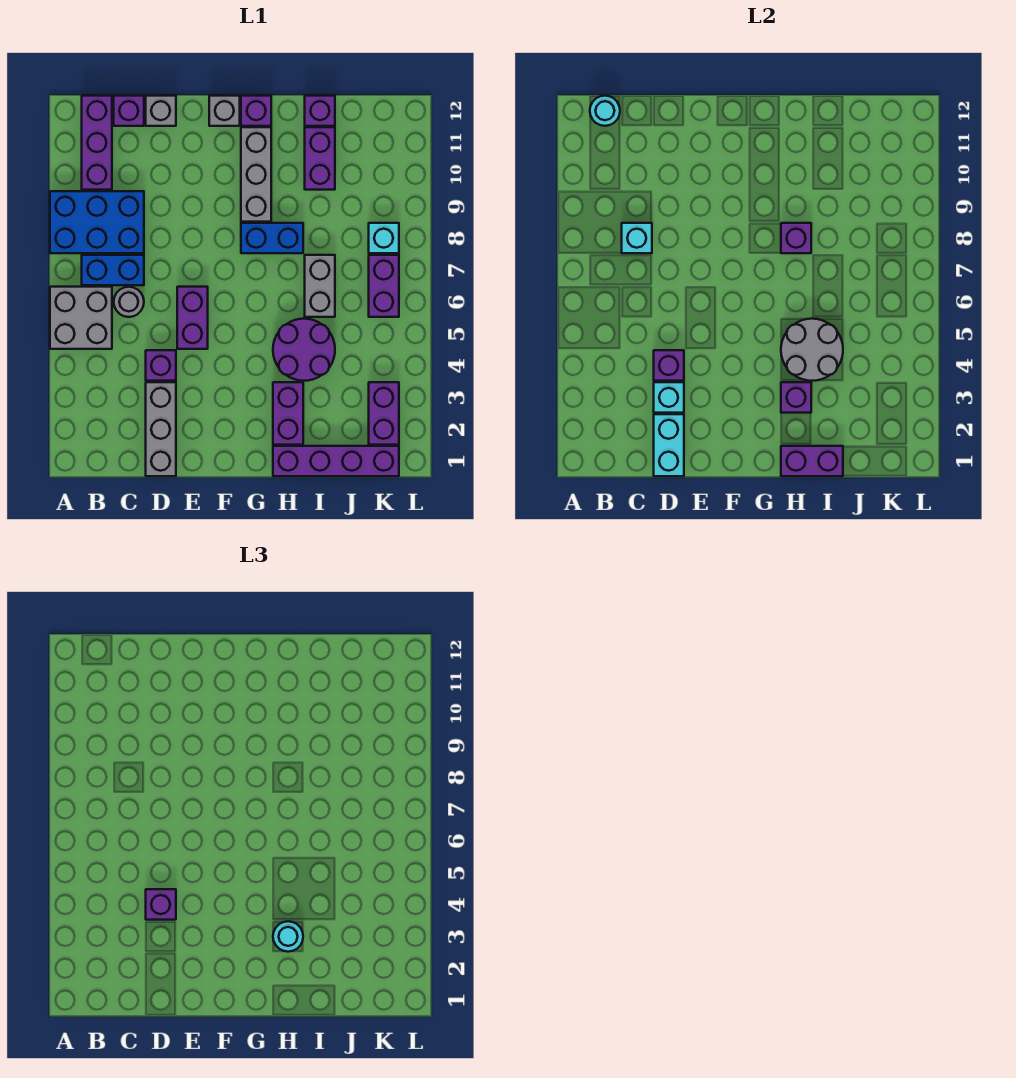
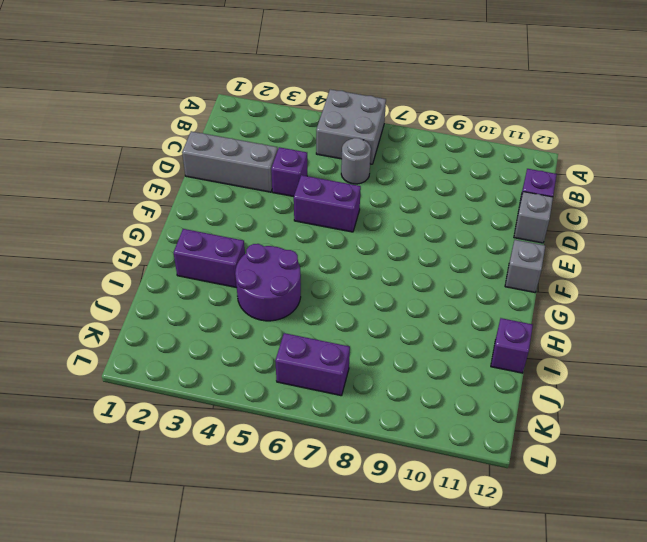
none -> blue 2x3 brick [50,191,144,253]
none -> blue 1x2 brick [82,255,144,285]
none -> purple 1x3 brick [82,96,112,190]
none -> blue 1x2 brick [241,223,303,253]

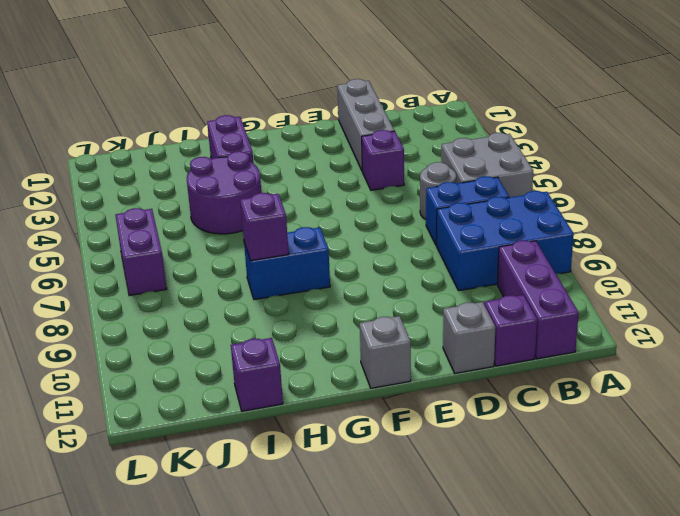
none -> purple 1x2 brick [177,287,208,349]
none -> grey 1x3 brick [241,127,271,222]
none -> purple 1x1 brick [241,96,271,126]
none -> purple 1x4 brick [273,446,399,476]

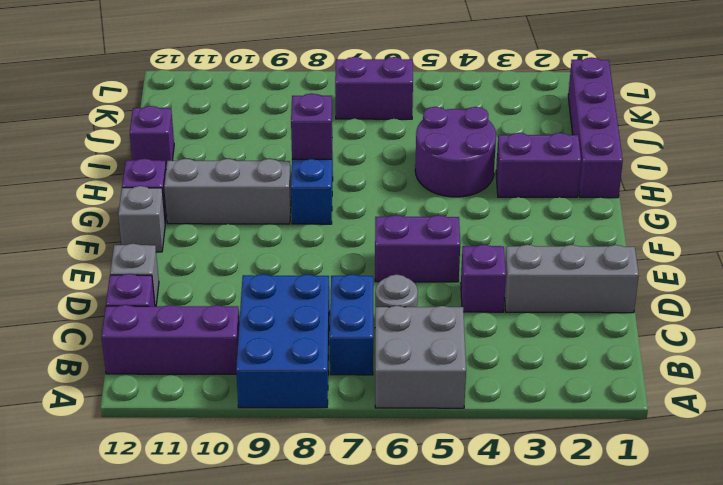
none -> grey 1x2 brick [305,255,335,317]
none -> purple 1x2 brick [305,127,335,190]
none -> purple 1x2 brick [369,382,399,445]
none -> cyan 1x1 brick [369,223,399,253]

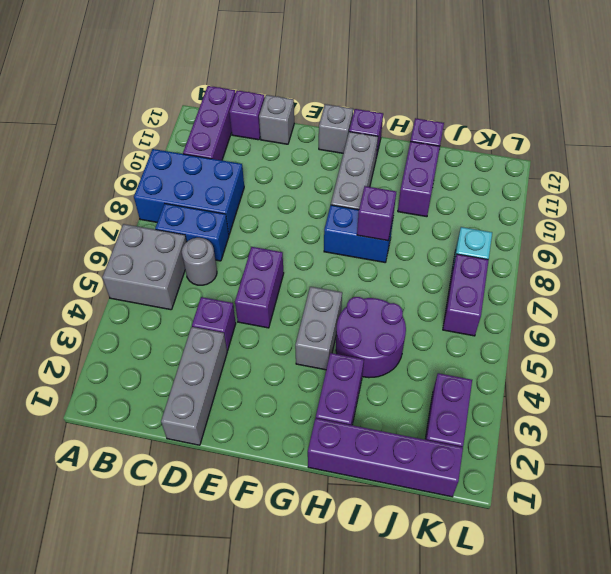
grey 1x2 brick [295,287,342,370] -> grey 1x2 brick moved to [305,255,335,317]
none -> cyan 1x1 round brick [590,96,620,126]
none -> cyan 1x1 brick [622,223,652,253]
none -> cyan 1x2 brick [654,414,684,476]
none -> cyan 1x1 brick [654,382,684,413]

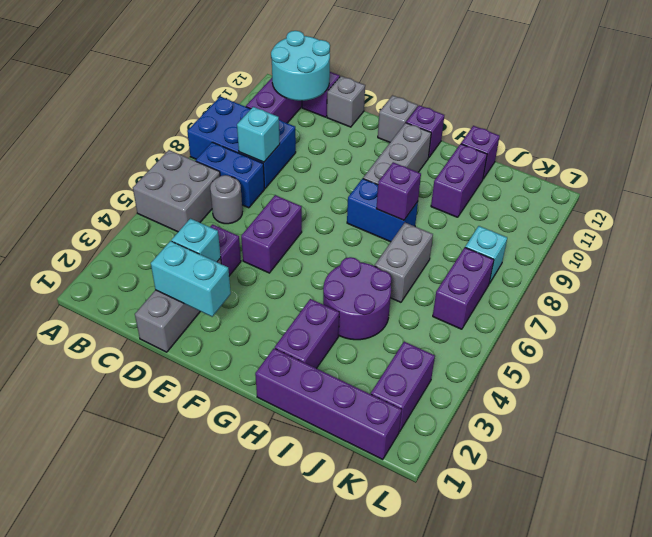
cyan 2x2 round brick [271,31,330,101] -> cyan 1x1 round brick [590,96,620,126]
cyan 1x2 brick [151,241,231,317] -> cyan 1x2 brick turned to [654,414,684,476]
none -> purple 1x1 brick [654,350,684,381]
none -> purple 1x2 brick [781,446,843,476]
none -> purple 1x1 brick [781,382,811,413]
none -> grey 2x2 round brick [781,319,843,381]

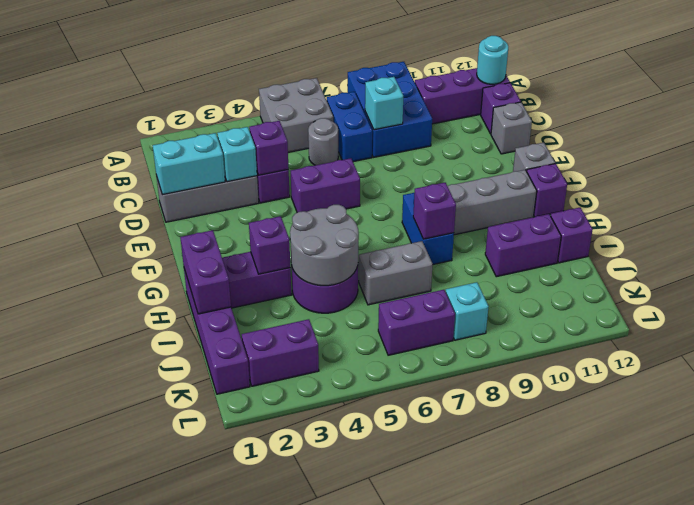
none -> purple 1x1 brick [146,889,176,920]
none -> cyan 1x1 round brick [273,921,303,952]

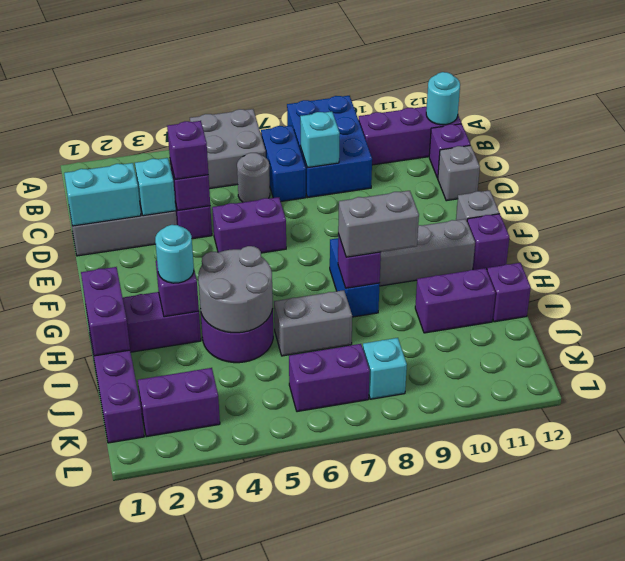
grey 1x2 brick [338,191,419,257] -> none

